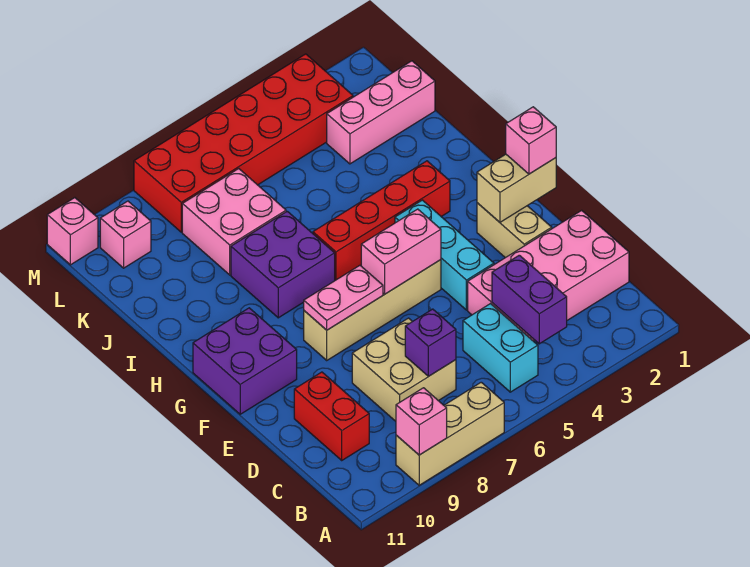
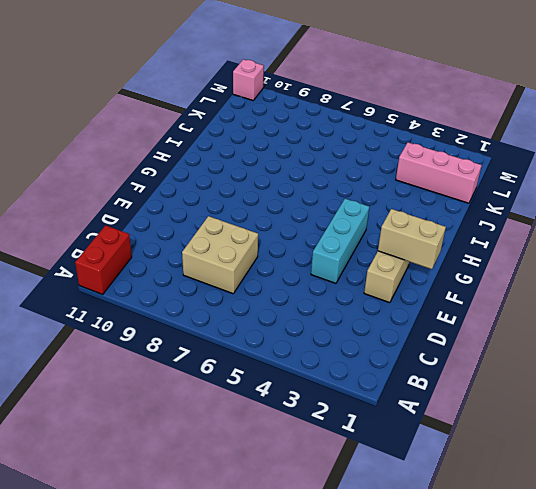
red 1x2 brick [75,225,132,294] -> red 1x2 brick moved to [294,372,369,460]
none -> tan 1x3 brick [396,382,504,485]
none -> cyan 1x2 brick [463,304,538,392]
none -> pink 2x4 brick [468,210,629,341]

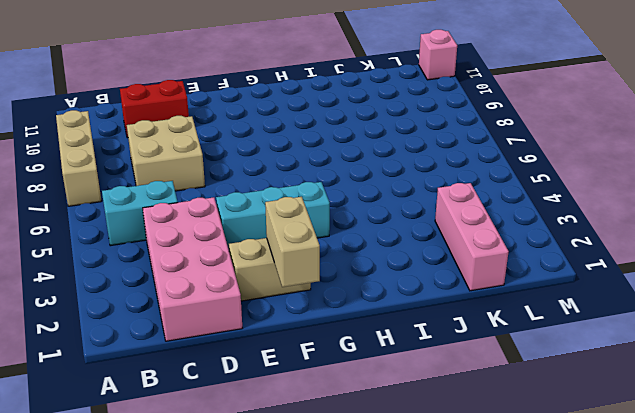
none -> tan 1x4 brick [304,260,441,360]
none -> purple 2x2 brick [193,308,297,414]
none -> red 1x4 brick [313,161,450,280]

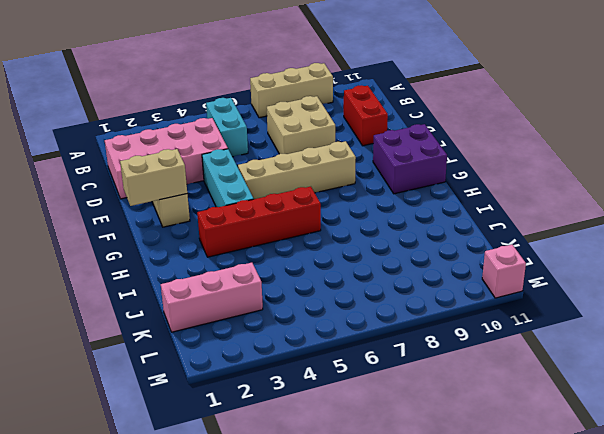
none -> purple 2x2 brick [231,211,335,318]
none -> pink 2x2 brick [182,169,286,275]
none -> red 2x6 brick [134,54,353,232]

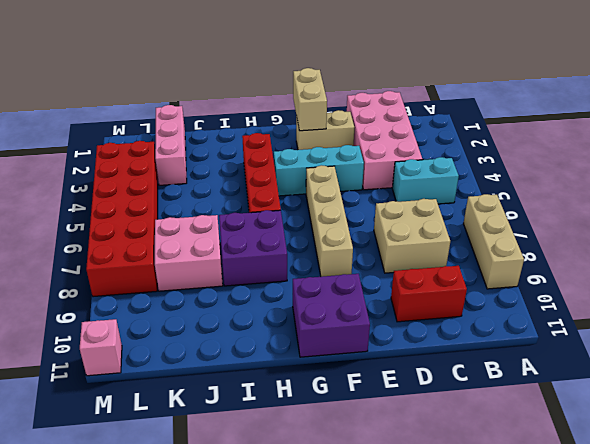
none -> pink 1x1 brick [100,201,151,268]
none -> pink 1x1 brick [396,388,447,455]
none -> purple 1x2 brick [492,255,567,344]

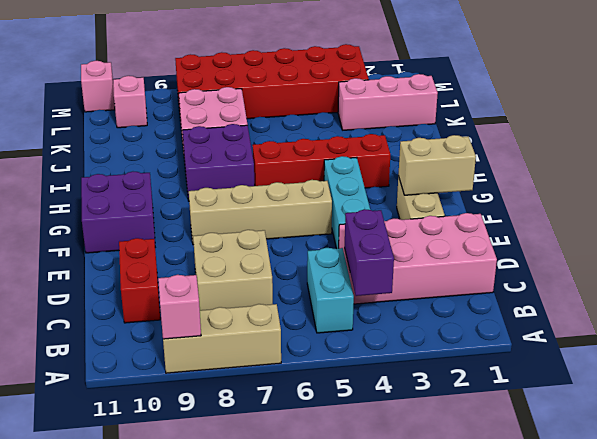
none -> purple 1x1 brick [405,309,456,376]
none -> pink 1x2 brick [361,209,441,294]
none -> pink 1x2 plate [304,265,383,330]

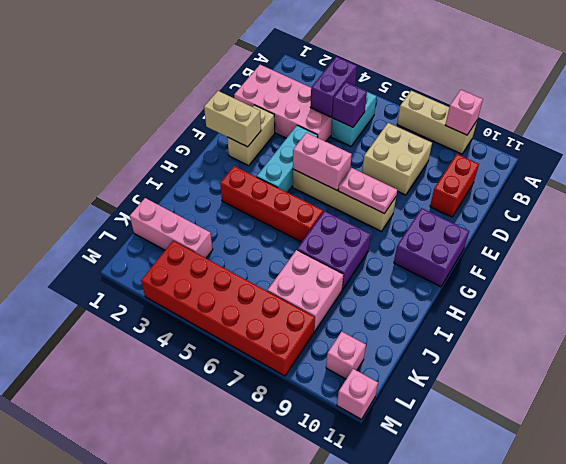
purple 1x1 brick [332,82,367,127] -> purple 1x1 brick moved to [405,309,456,376]
none -> pink 1x1 brick [506,107,556,174]

